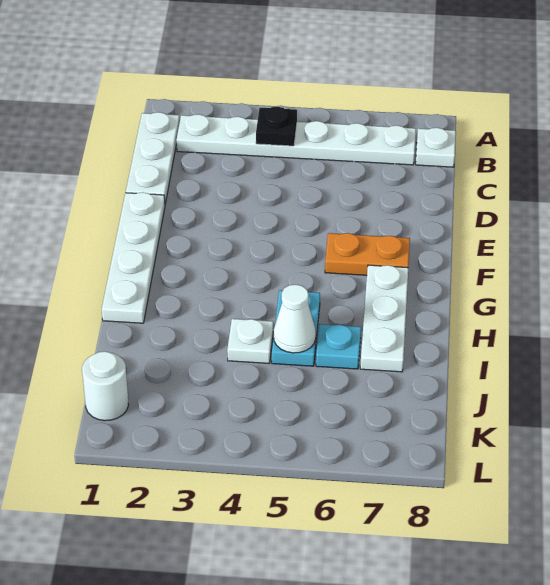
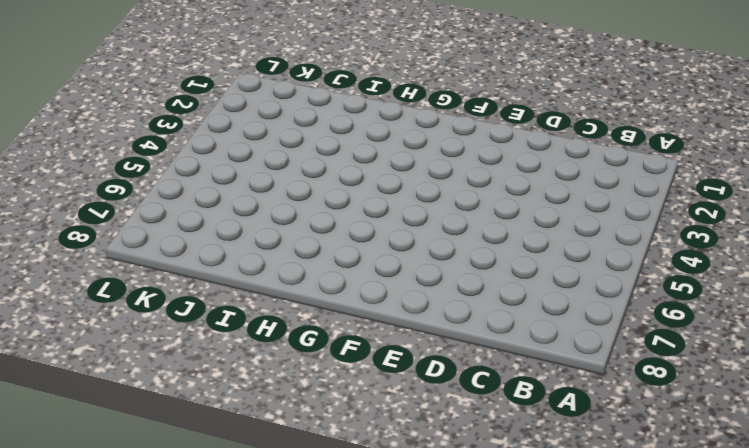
none -> white 1x3 plate [126,112,179,204]
none -> white 1x6 plate [176,114,416,165]
none -> white 1x1 plate [416,128,456,167]

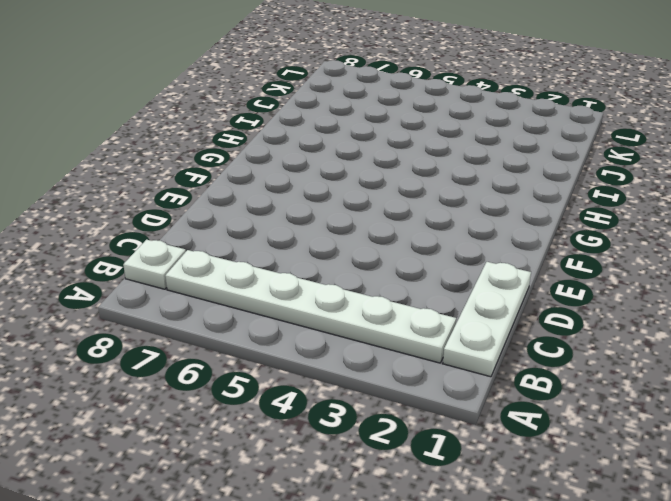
none -> white 1x4 plate [102,192,165,323]
none -> orange 1x2 plate [325,233,410,275]
none -> white 1x3 plate [360,265,408,372]

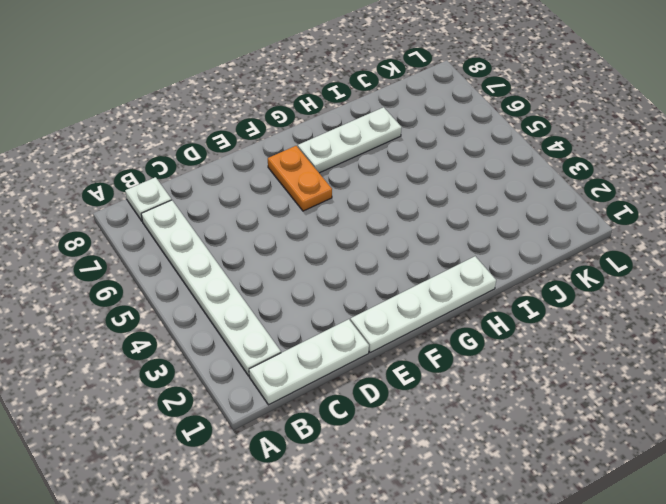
none -> cyan 1x2 plate [272,290,320,366]
none -> white 1x1 plate [227,319,273,363]
none -> cyan 1x1 plate [316,324,361,369]

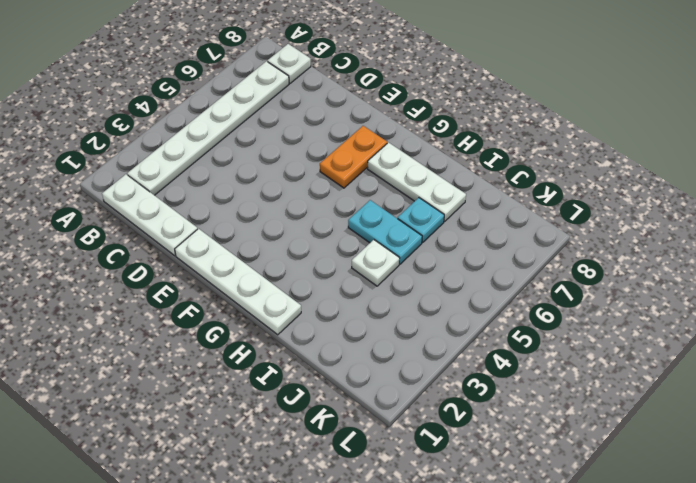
none -> white 1x1 round brick [82,351,129,421]
none -> black 1x1 plate [256,107,297,146]
none -> white 1x1 cone [274,285,316,353]

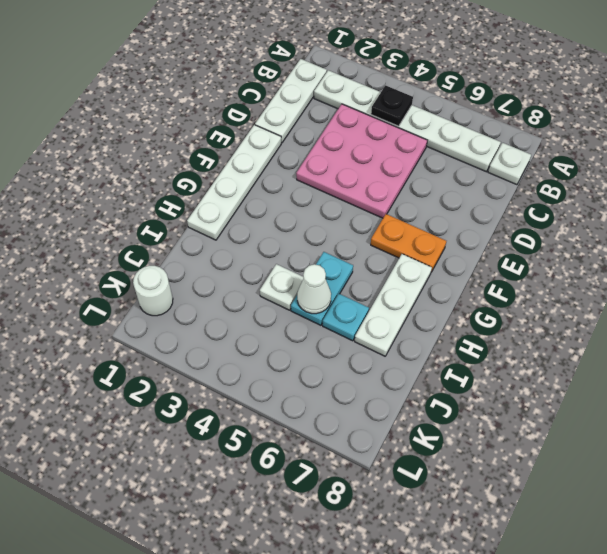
pink 3x3 plate [296,104,427,218] -> none

